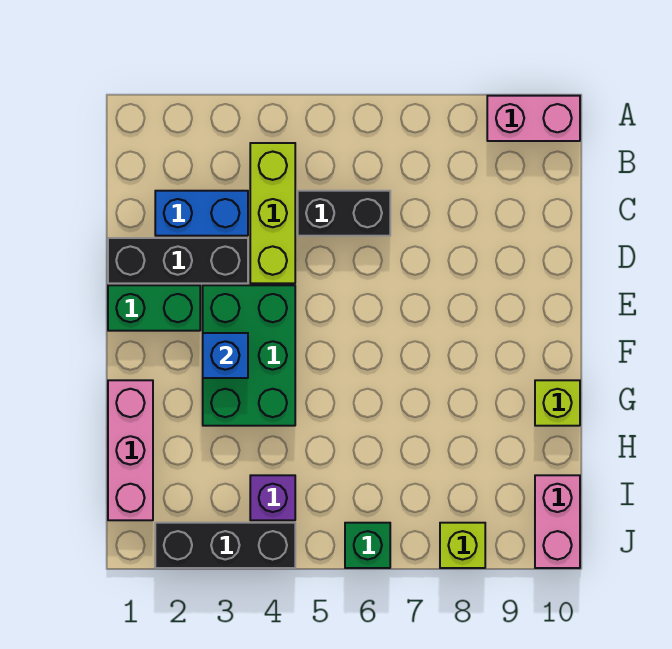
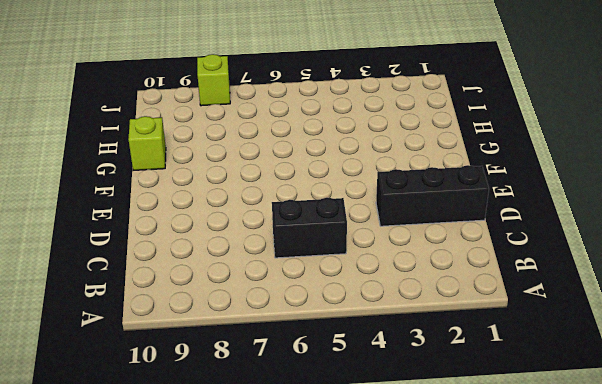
none -> pink 1x2 brick [487,96,580,141]
none -> lime 1x3 brick [250,143,295,283]
none -> blue 1x2 brick [155,191,248,236]

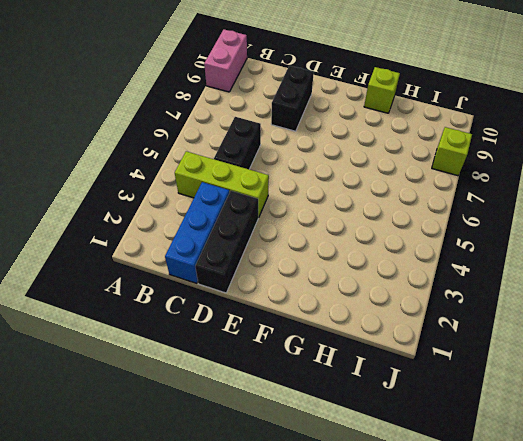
blue 1x3 brick [165,182,229,283] -> blue 1x2 brick [155,191,248,236]
black 1x2 brick [271,66,314,131] -> none
none -> green 1x2 brick [108,285,200,331]
none -> green 2x3 brick [203,285,295,426]
none -> pink 1x3 brick [108,380,153,520]

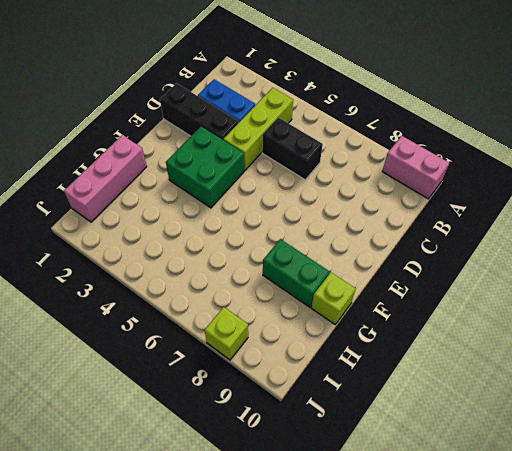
green 2x2 brick [166,126,244,208] -> green 2x3 brick [203,285,295,426]
green 1x2 brick [263,239,329,307] -> green 1x2 brick moved to [108,285,200,331]
none -> purple 1x1 brick [250,475,295,520]
none -> pink 1x2 brick [535,475,580,568]
none -> black 1x3 brick [155,523,295,568]

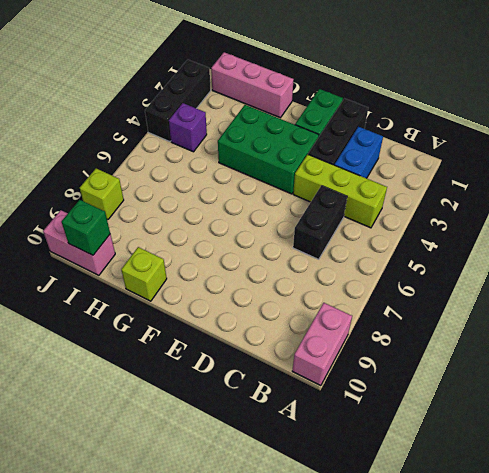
green 1x1 brick [62,200,110,255] -> green 1x1 brick moved to [345,523,390,568]
none -> blue 1x1 brick [203,333,248,378]

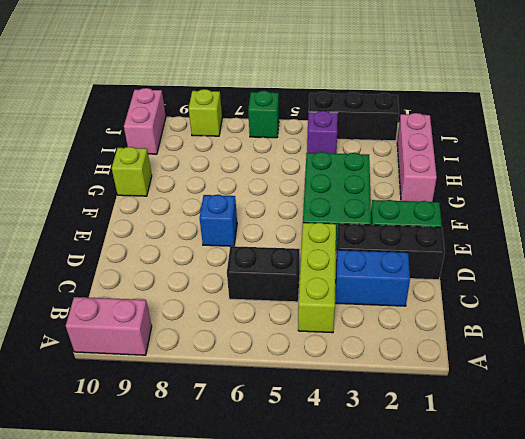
blue 1x1 brick [200,195,237,246] -> blue 1x1 brick moved to [203,333,248,378]

